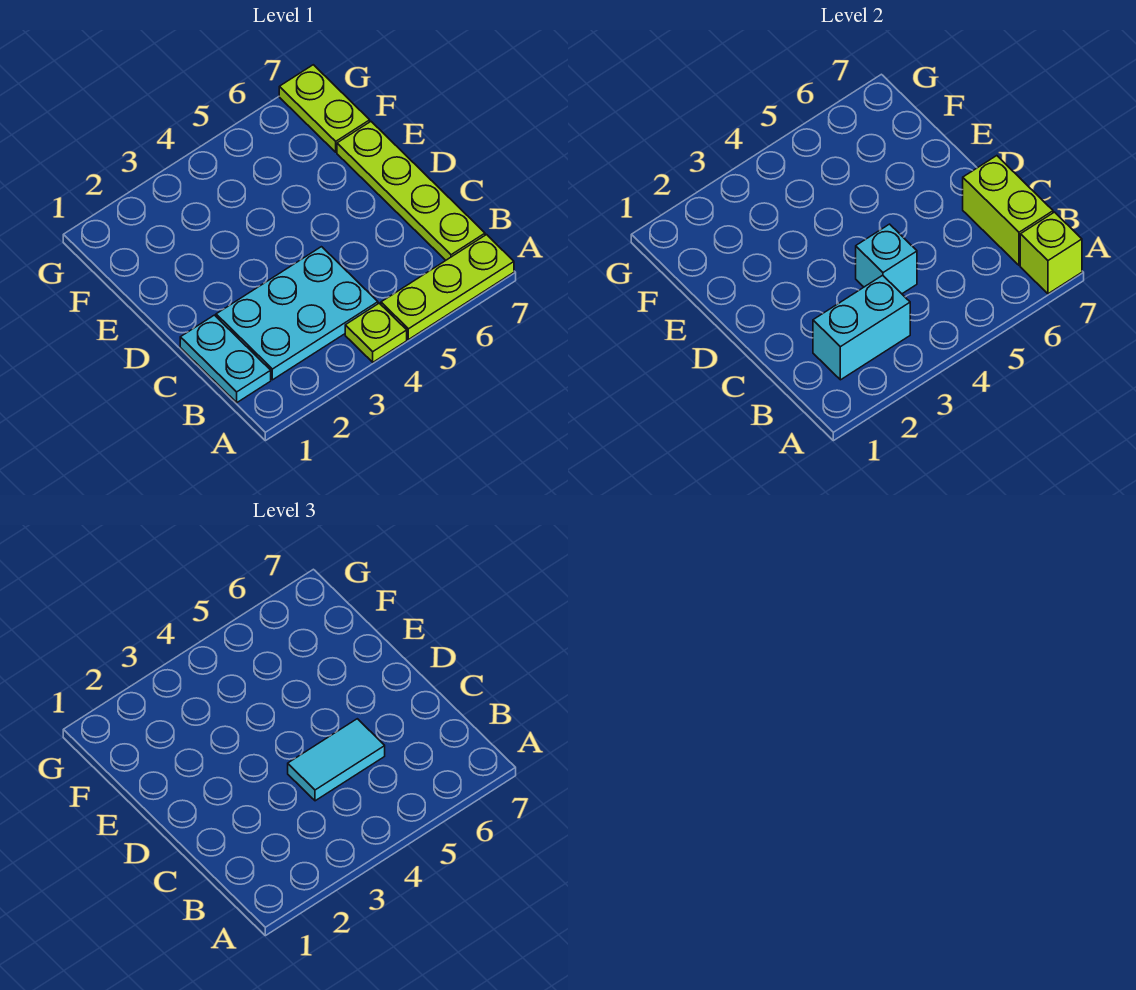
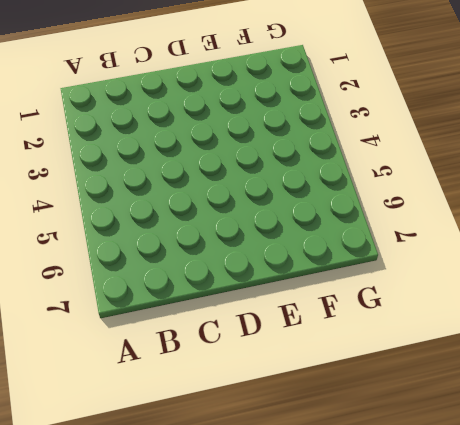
none -> lime 1x1 plate [345,303,407,362]
none -> lime 1x3 plate [381,235,514,340]

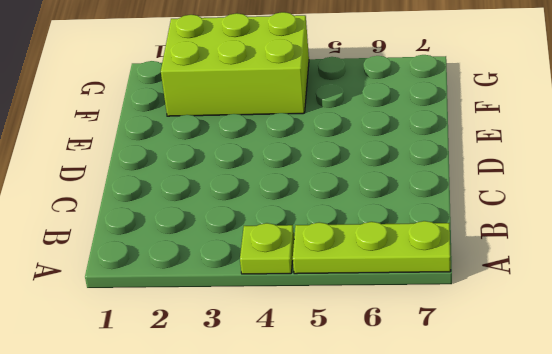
lime 2x3 brick [161,12,309,116] -> none
none -> cyan 1x2 plate [180,315,271,403]
none -> cyan 2x3 plate [216,247,378,380]

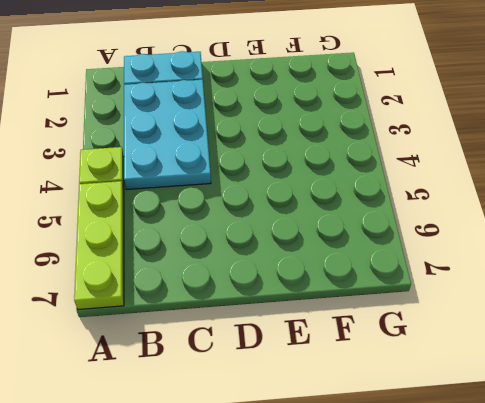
none -> lime 1x4 plate [337,122,485,260]
none -> lime 1x2 plate [279,65,370,152]

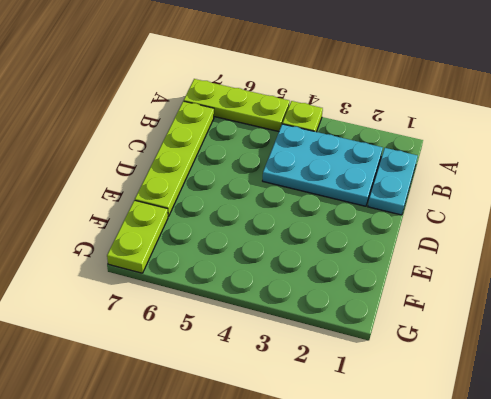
none -> lime 1x1 brick [1020,212,1082,294]
none -> cyan 1x2 brick [813,275,910,380]

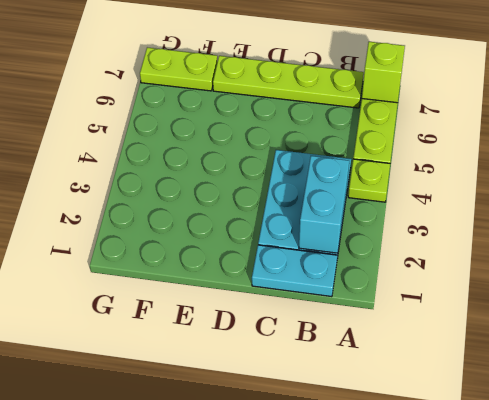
none -> lime 1x2 brick [963,156,1053,265]
none -> cyan 1x1 brick [856,224,917,294]

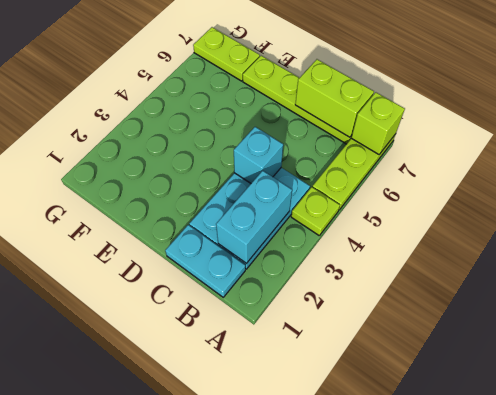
none -> cyan 1x2 tile [288,719,385,801]

